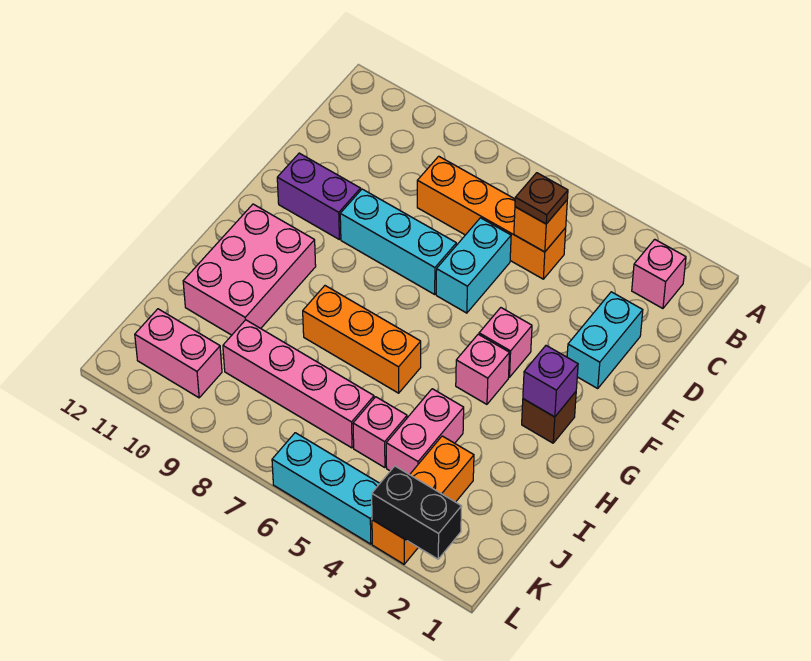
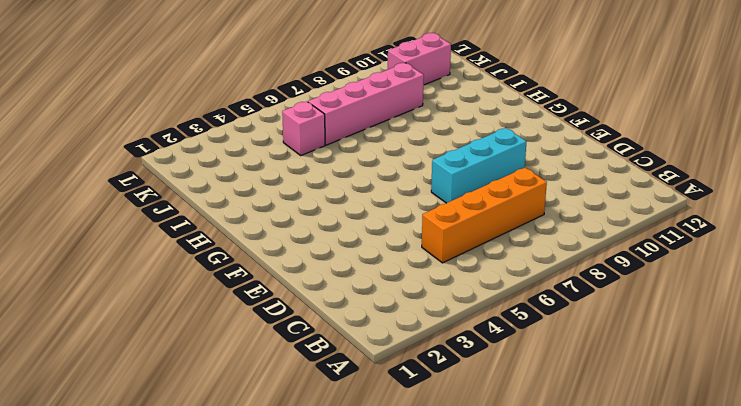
none -> pink 1x1 brick [632,239,686,308]
none -> cyan 1x2 brick [567,292,643,388]
none -> cyan 1x2 brick [436,218,511,313]

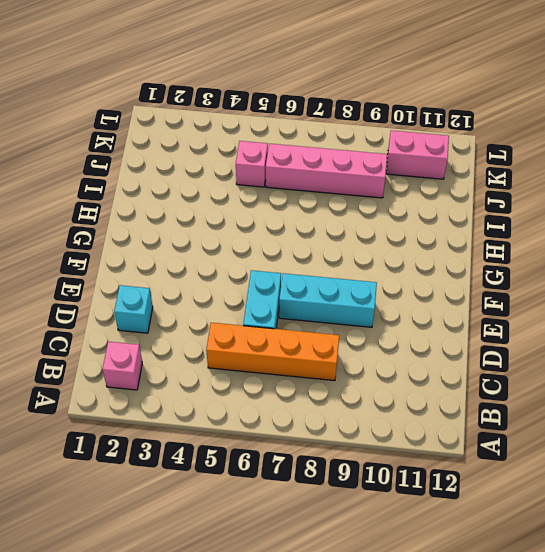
cyan 1x1 brick [114,285,153,333] -> cyan 1x2 brick [567,292,643,388]
none -> purple 1x2 brick [277,153,361,239]
none -> pink 1x1 brick [479,308,532,377]
none -> brown 1x1 brick [522,392,576,443]

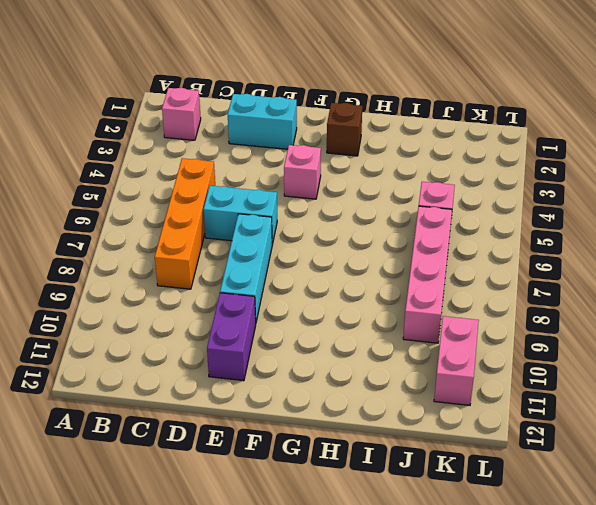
none -> pink 1x1 brick [456,334,509,404]
none -> pink 2x3 brick [183,204,316,335]
none -> orange 1x3 brick [303,286,421,393]

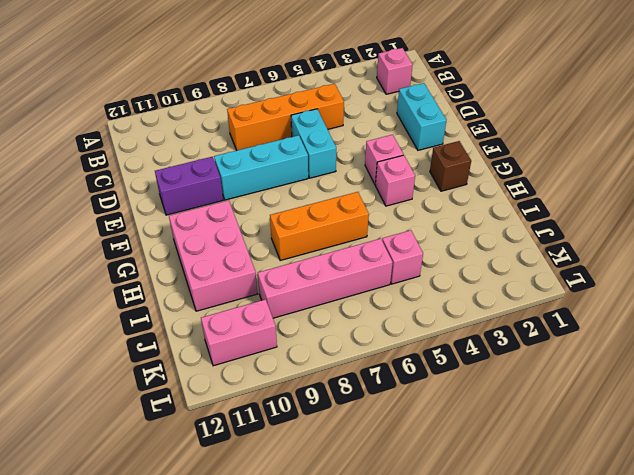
none -> pink 1x2 brick [386,389,464,475]
none -> orange 1x3 brick [372,436,474,564]
none -> cyan 1x3 brick [272,433,380,544]

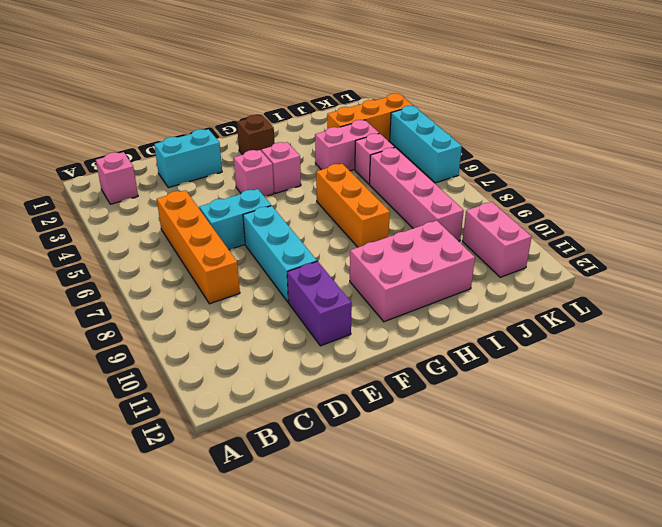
none -> orange 1x1 brick [514,200,567,252]
none -> purple 1x1 brick [523,346,578,417]
none -> black 1x2 brick [372,466,462,559]

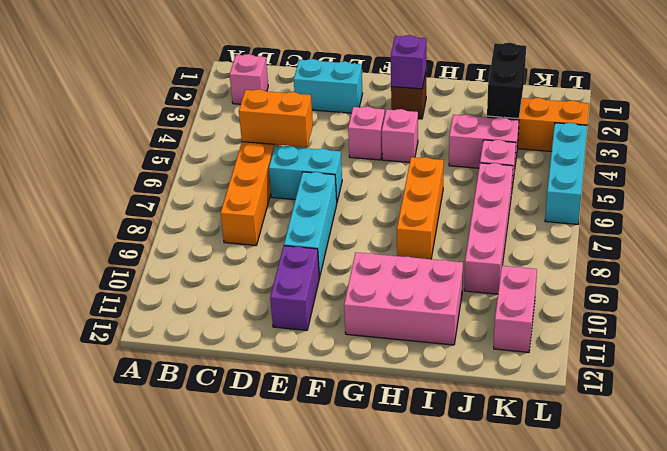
orange 1x2 brick [239,89,313,147] -> orange 1x1 brick [514,200,567,252]
black 1x2 brick [487,43,526,119] -> black 1x2 brick moved to [372,466,462,559]
none -> brown 1x1 plate [515,173,568,224]

